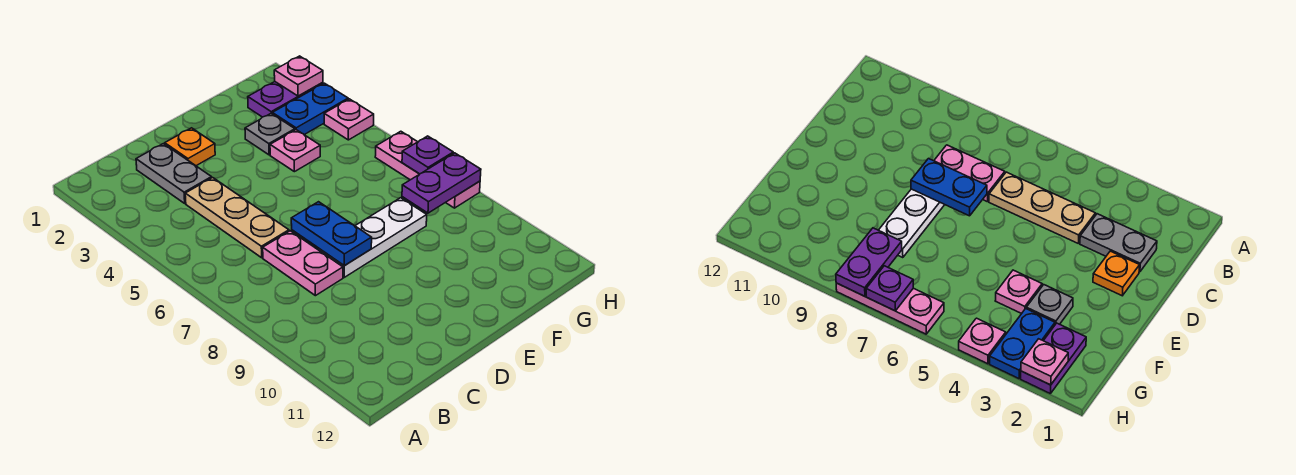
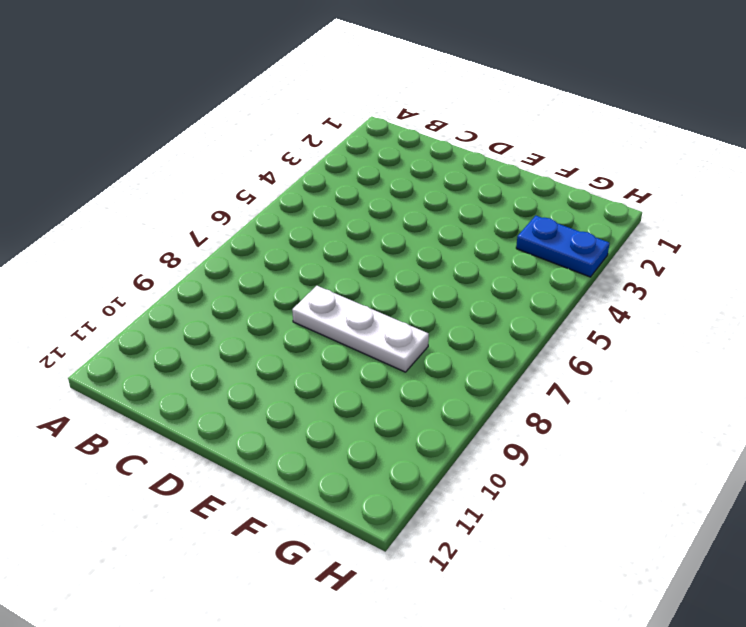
none -> grey 1x2 plate [136,144,212,203]
none -> tan 1x3 plate [185,178,289,258]
none -> pink 1x2 plate [263,231,343,296]

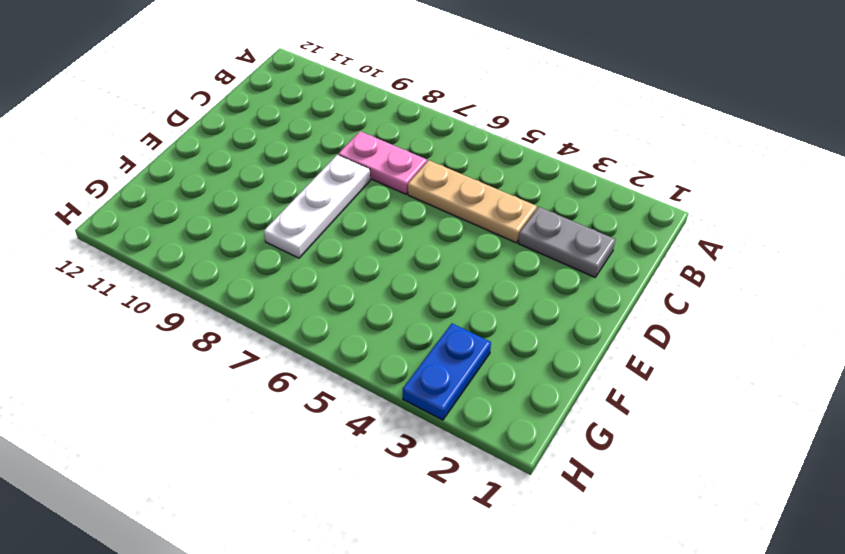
none -> orange 1x1 plate [165,128,215,166]
none -> grey 1x1 plate [245,113,295,155]
none -> pink 1x1 plate [270,130,320,172]

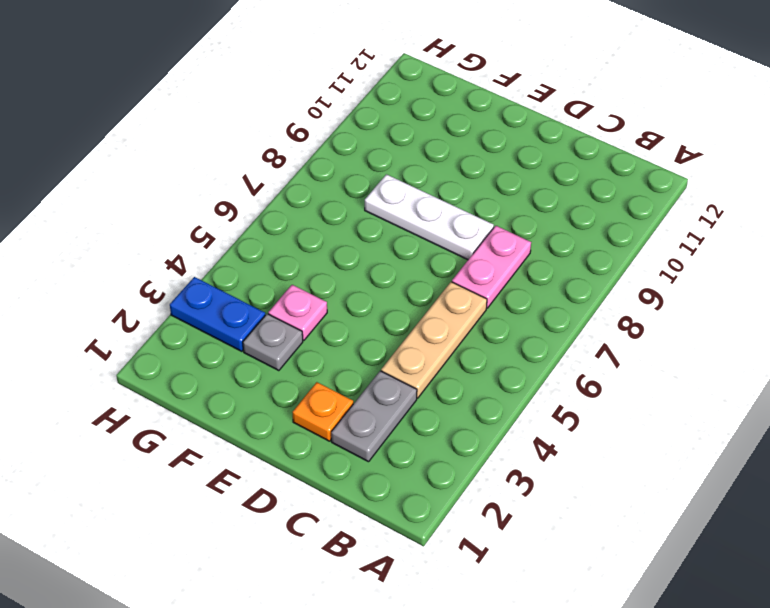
none -> purple 1x2 plate [248,82,323,117]
none -> pink 1x1 plate [324,99,374,140]
none -> pink 1x3 plate [375,131,480,208]

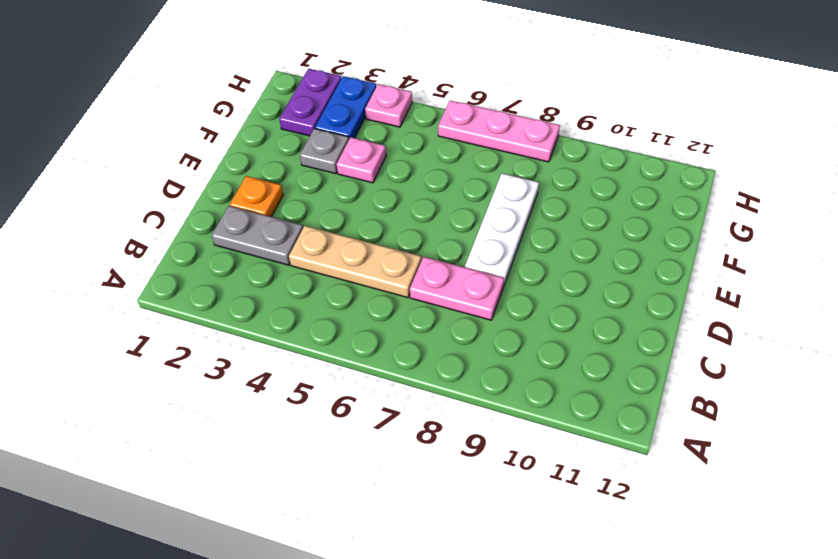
none -> blue 1x2 plate [291,202,372,266]
none -> purple 1x2 plate [402,153,481,213]
none -> pink 1x1 plate [274,56,323,96]

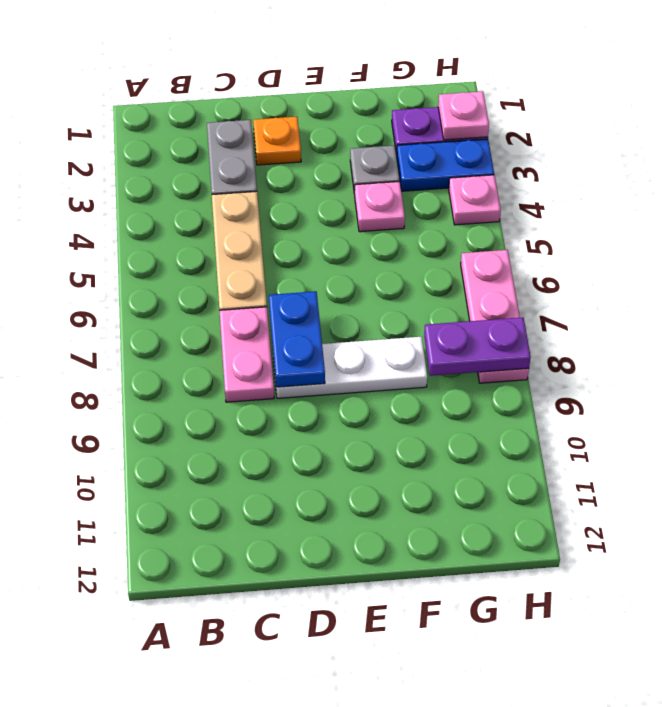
none -> purple 1x1 plate [402,136,453,174]

